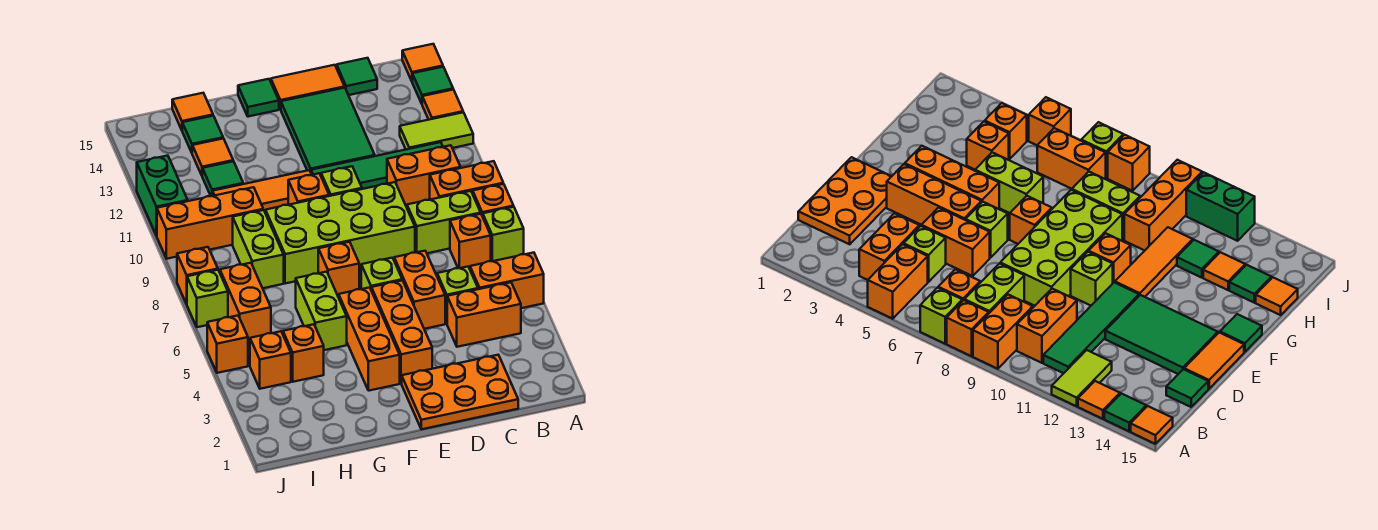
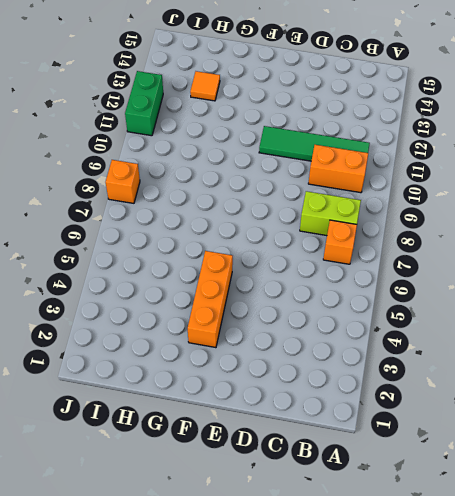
none -> orange 1x2 brick [470,253,544,308]
none -> lime 1x1 brick [483,207,524,261]
none -> orange 1x1 brick [473,184,514,216]
none -> orange 1x2 brick [430,161,503,200]

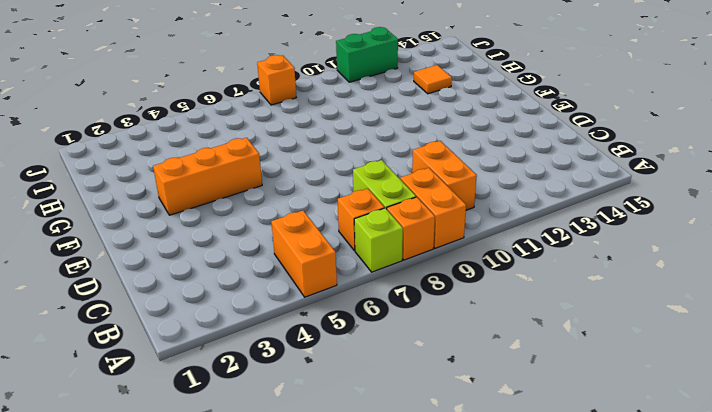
none -> lime 1x2 tile [400,112,473,149]
none -> orange 1x1 tile [422,90,463,120]
none -> green 1x1 tile [412,67,453,104]
none -> orange 1x1 tile [402,44,443,81]

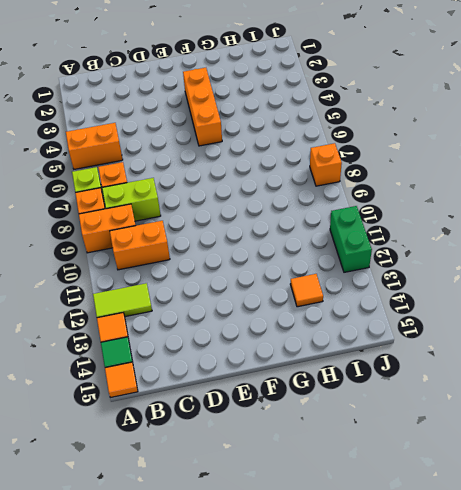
none -> orange 1x2 brick [447,282,521,347]
none -> green 1x4 tile [311,142,443,189]
none -> orange 2x3 plate [402,355,518,429]
none -> lime 1x1 brick [437,267,478,323]

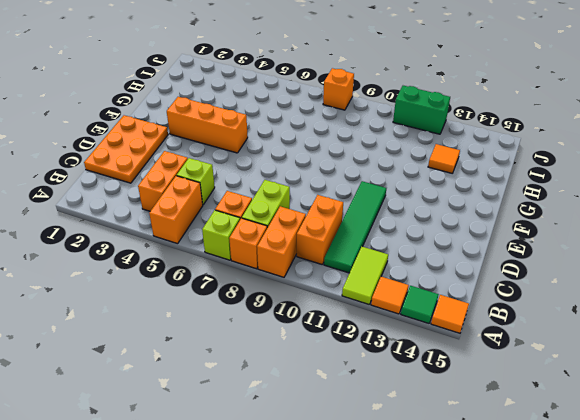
none -> green 1x1 tile [337,58,377,95]
none -> orange 1x2 brick [394,251,445,329]
none -> lime 2x4 brick [266,182,415,284]
none -> green 2x3 tile [281,88,375,172]

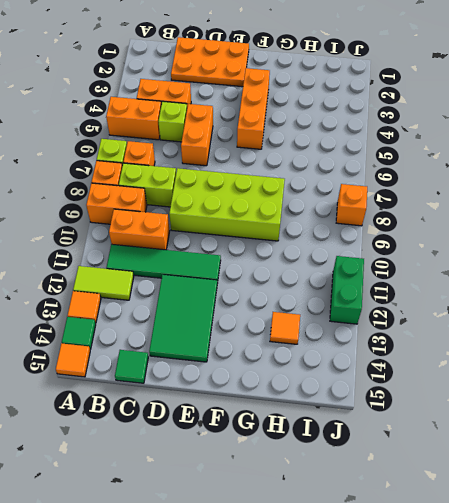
none -> orange 1x2 tile [271,65,345,109]
none -> orange 1x3 brick [371,280,432,384]
none -> lime 1x1 brick [361,258,402,289]
none -> lime 1x1 brick [321,166,362,196]

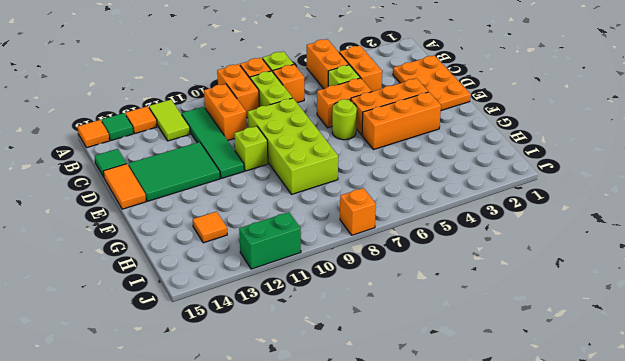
lime 1x1 round brick [332,99,357,140] -> lime 1x1 brick [361,258,402,289]
none -> orange 1x1 brick [318,242,359,297]
none -> orange 1x1 brick [288,173,329,205]
none -> orange 1x3 tile [213,170,311,213]
none -> green 1x1 tile [238,79,279,117]

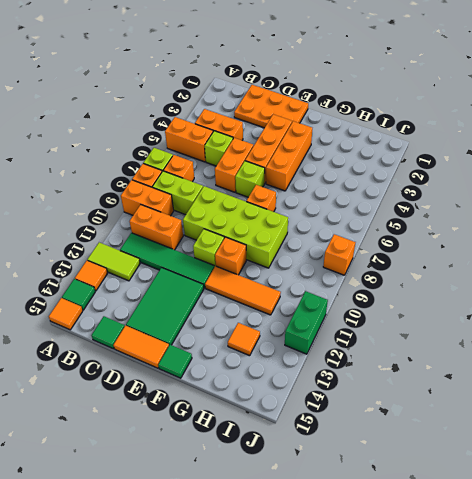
none -> lime 1x2 brick [296,272,347,350]
none -> orange 1x1 brick [283,324,324,382]
none -> lime 1x2 brick [233,210,284,288]
none -> orange 1x3 brick [157,187,263,259]

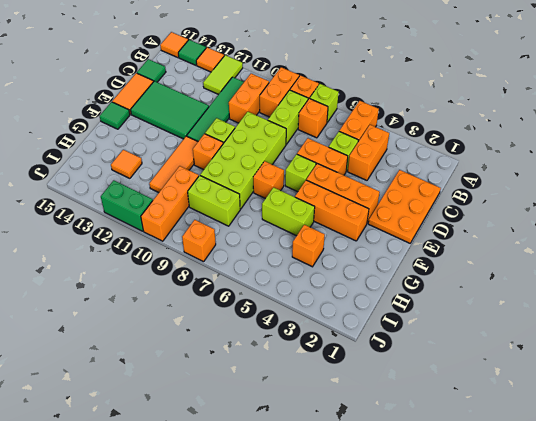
none -> green 1x1 tile [202,161,243,196]
none -> green 1x1 tile [182,116,223,153]
none -> orange 1x1 tile [172,93,213,130]
none -> orange 1x1 brick [250,331,291,389]

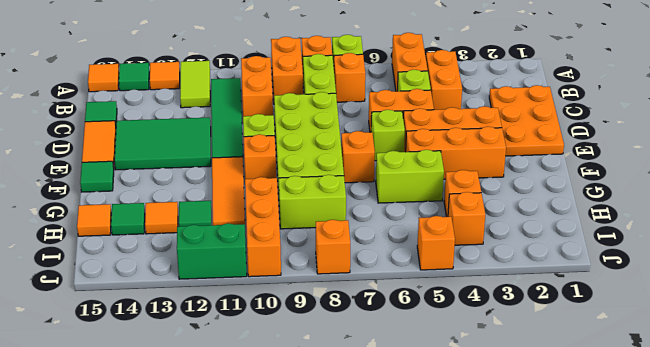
none -> orange 1x2 brick [220,263,271,341]
none -> lime 1x1 brick [187,270,228,327]

